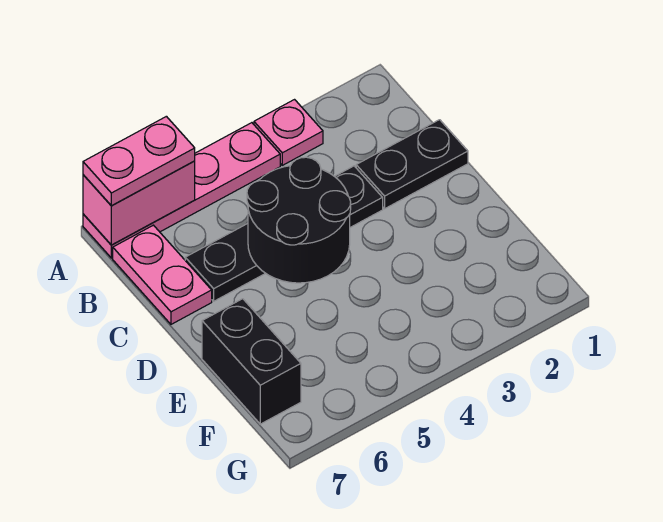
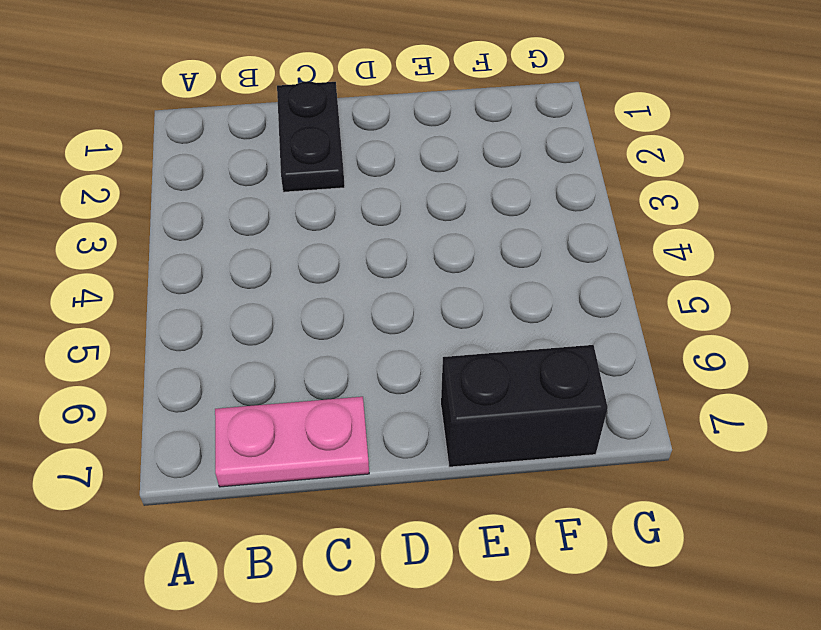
none -> pink 1x1 plate [254,100,323,165]
none -> pink 1x4 plate [83,123,280,258]

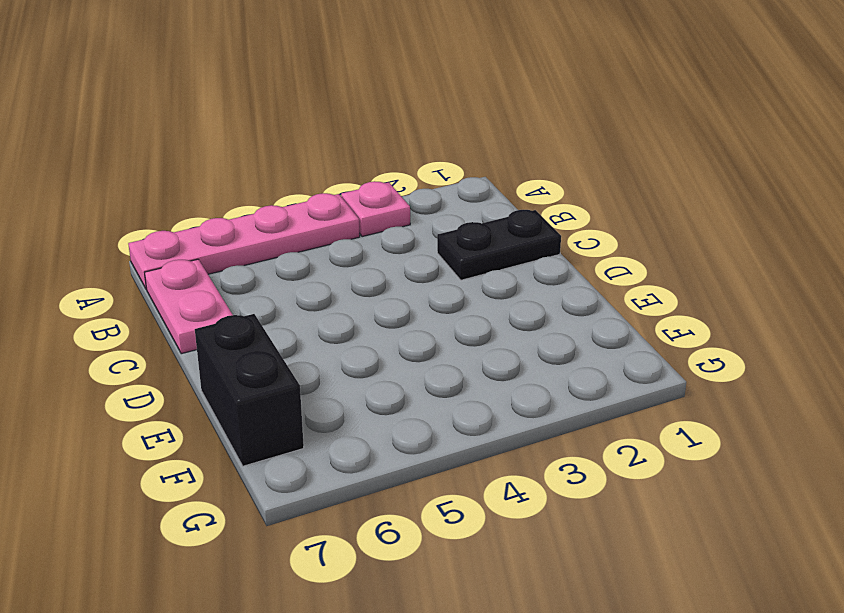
none -> black 1x4 plate [185,166,383,301]
none -> pink 1x2 brick [83,161,195,245]

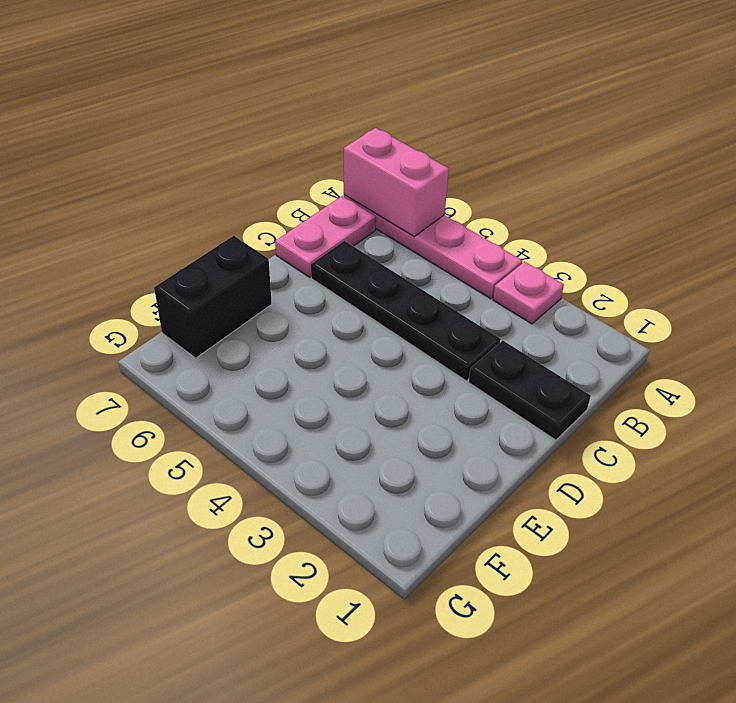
none -> black 2x2 round brick [247,157,351,283]
none -> pink 1x2 plate [83,116,195,206]

